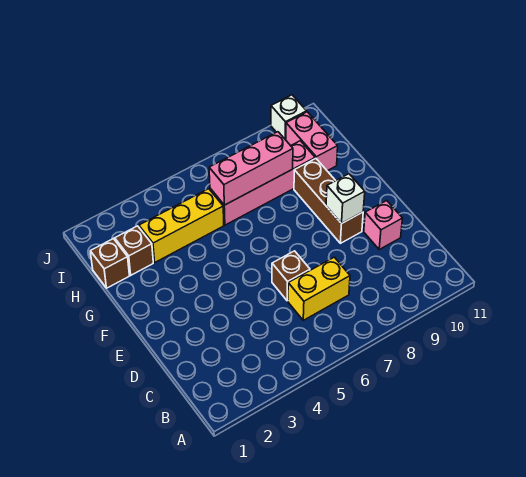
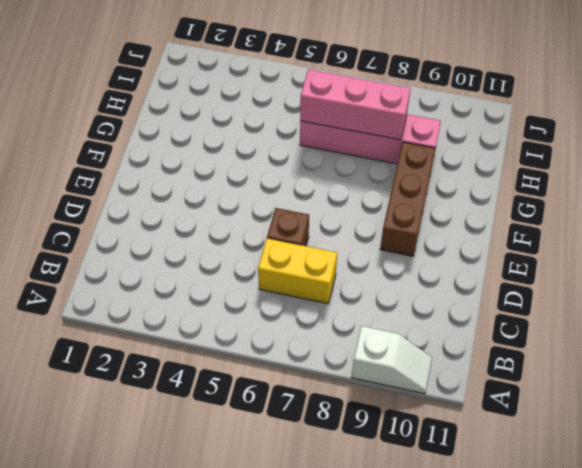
white 1x2 slope [352,326,432,394] -> none
none -> pink 1x1 brick [364,201,403,249]
none -> brown 1x1 brick [90,239,129,288]
none -> brown 1x1 brick [115,226,153,275]

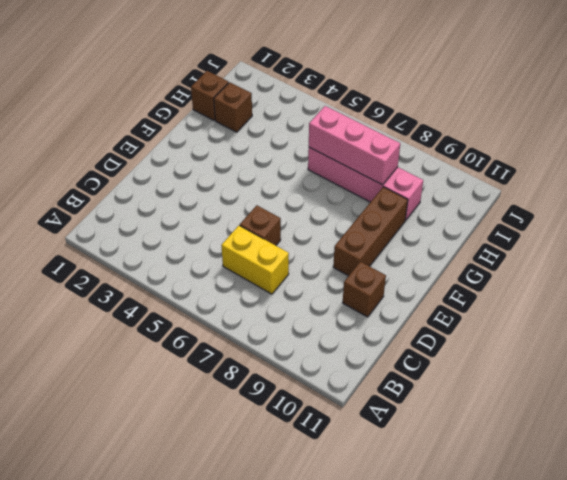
brown 1x1 brick [343,262,386,317] -> pink 1x1 brick [364,201,403,249]
none -> yellow 1x3 brick [139,189,224,262]
none -> pink 1x2 brick [286,112,338,171]
none -> white 1x1 brick [271,95,307,140]

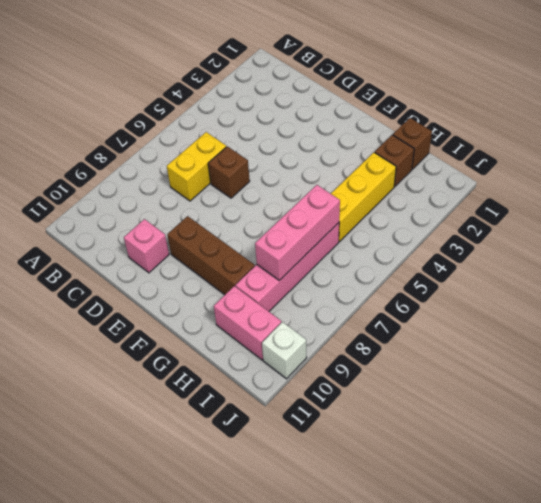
none -> white 1x1 brick [326,174,365,224]

